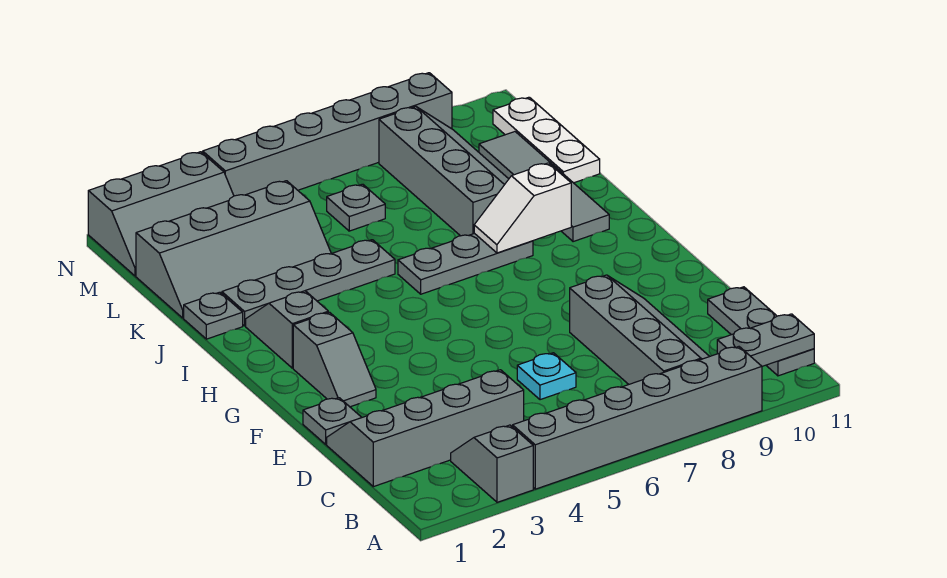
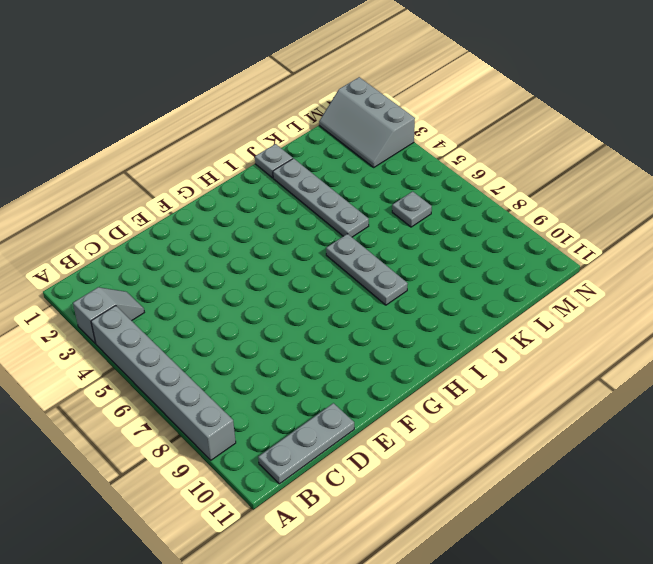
none -> grey 2x4 slope [570,275,710,384]
none -> grey 2x4 slope [327,370,524,487]
none -> cyan 1x1 plate [517,353,576,400]

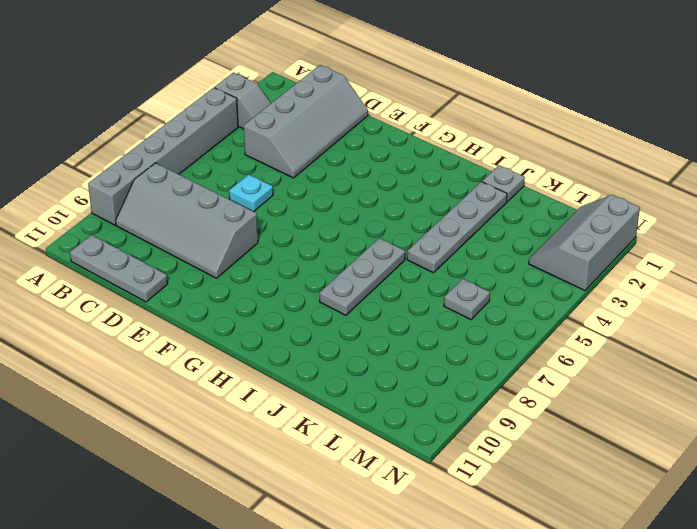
none -> grey 1x1 plate [303,398,362,444]
none -> grey 1x2 slope [293,312,376,407]
none -> grey 1x2 slope [246,291,328,368]

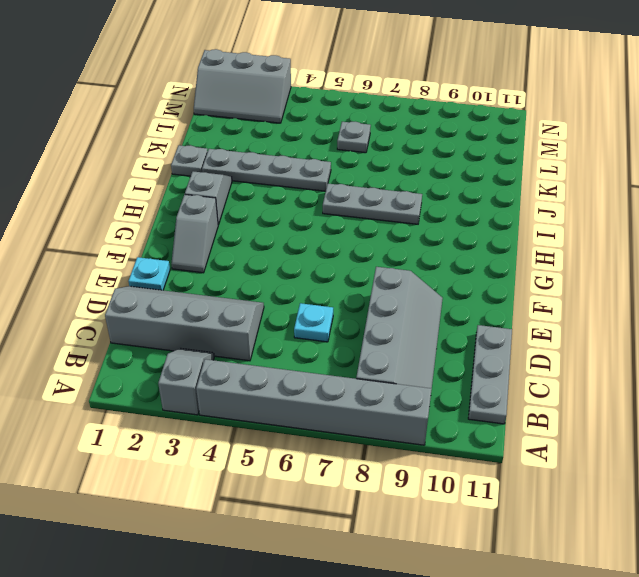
cyan 1x1 plate [128,257,170,290] -> grey 1x1 plate [303,398,362,444]
none -> grey 1x4 tile [479,132,609,242]
none -> grey 2x4 slope [379,107,509,236]
none -> grey 2x4 slope [136,181,331,318]

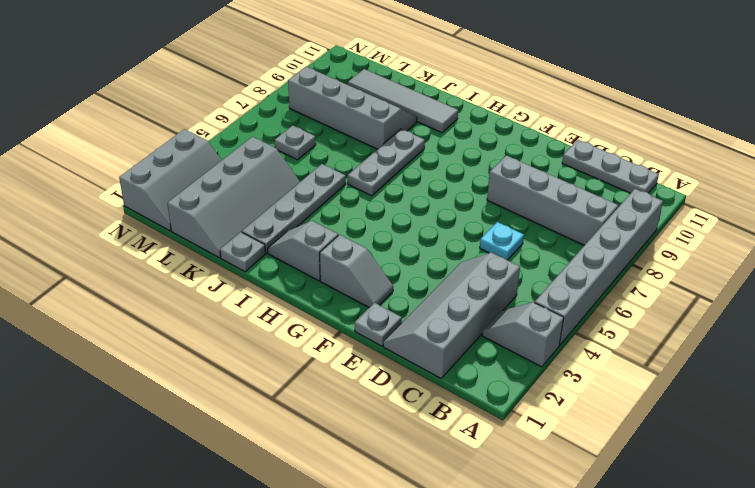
none -> white 1x3 plate [493,97,600,183]
none -> grey 1x6 brick [203,73,452,196]
none -> grey 1x2 plate [717,314,814,366]

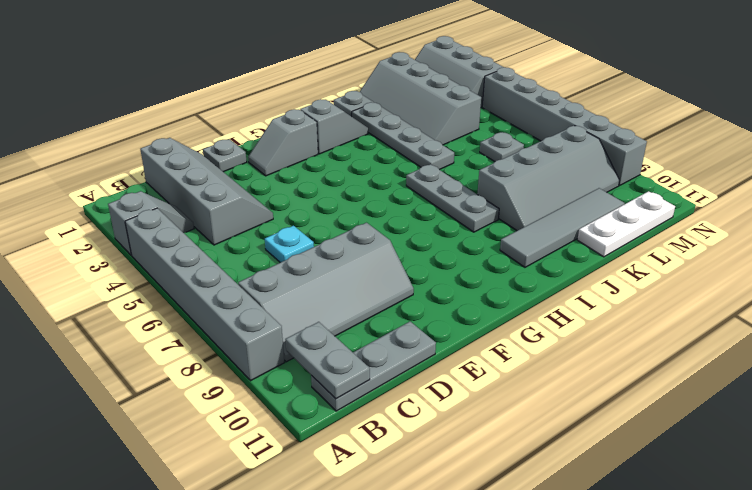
none -> white 1x2 slope [474,163,571,253]

